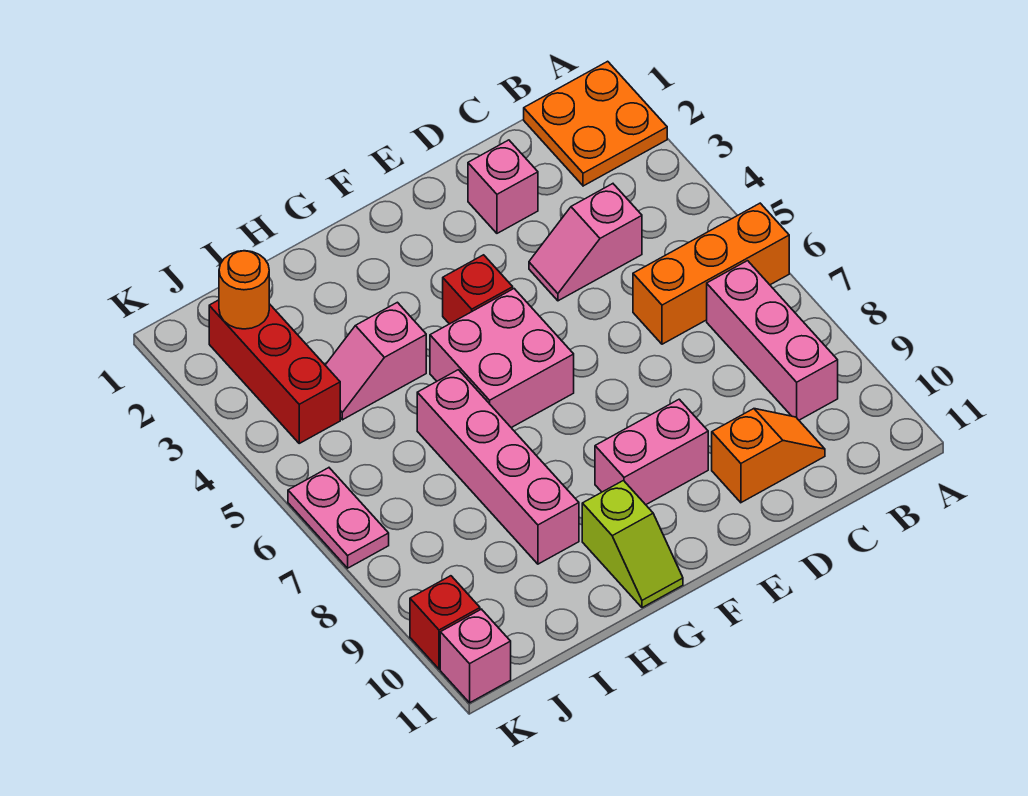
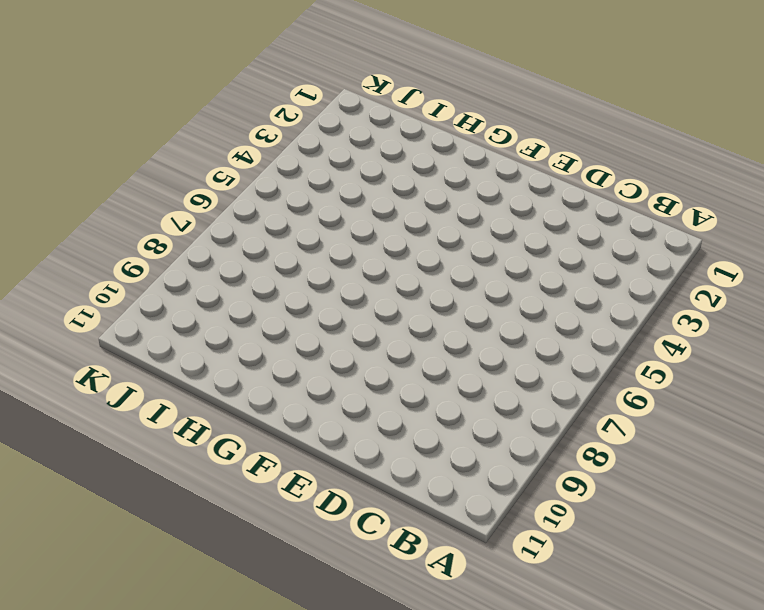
none -> orange 2x2 plate [524,61,667,186]
none -> orange 1x3 brick [633,203,789,344]
none -> pink 1x3 brick [707,261,838,420]

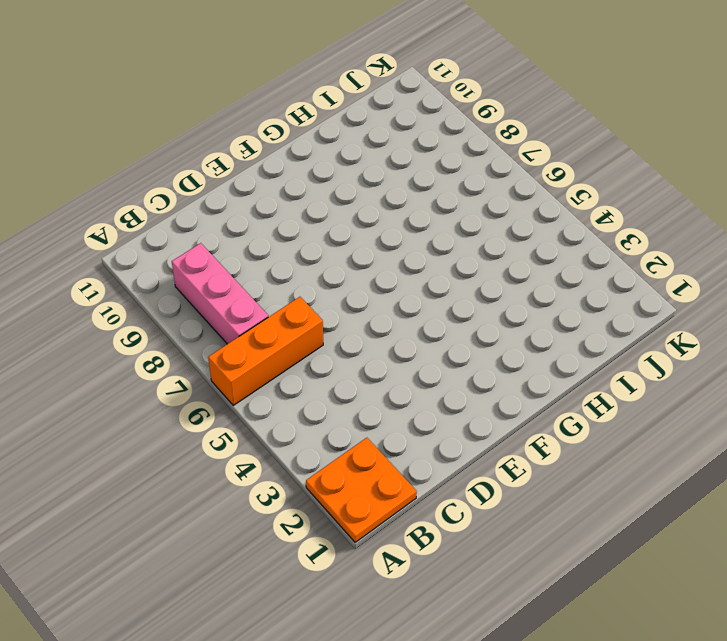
none -> pink 1x2 slope [529,184,642,301]
none -> orange 1x2 slope [712,409,825,503]
none -> pink 1x1 brick [468,140,538,233]

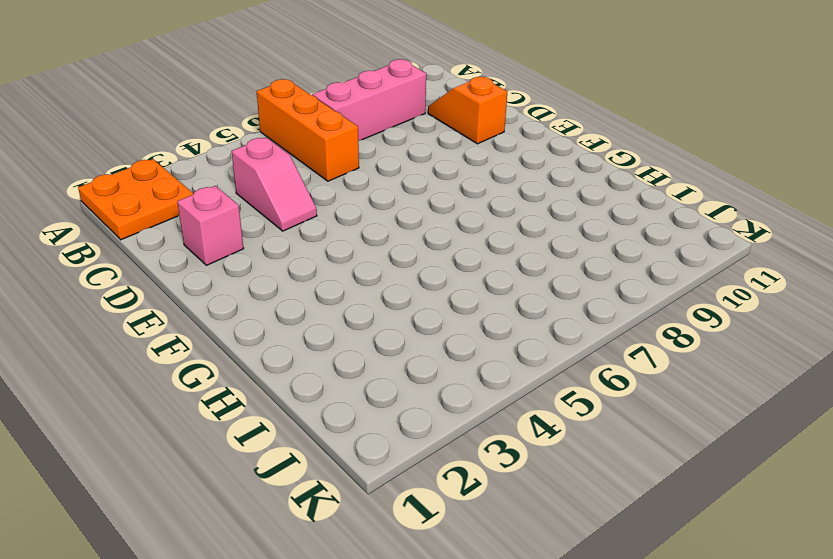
none -> pink 1x2 brick [595,399,708,505]
none -> red 1x1 brick [443,255,513,324]
none -> pink 2x2 brick [430,289,574,428]

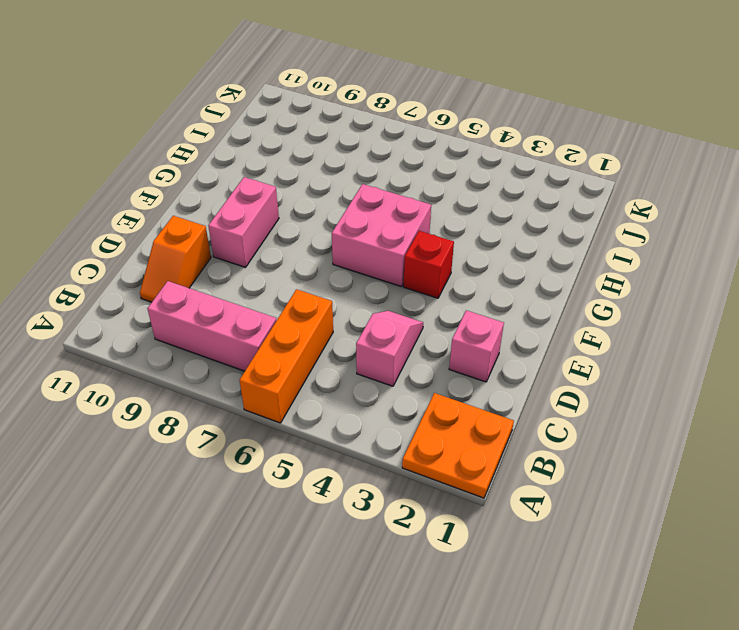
none -> lime 1x2 slope [582,481,683,608]
none -> pink 1x2 slope [325,302,426,420]
none -> pink 1x4 brick [417,370,579,564]

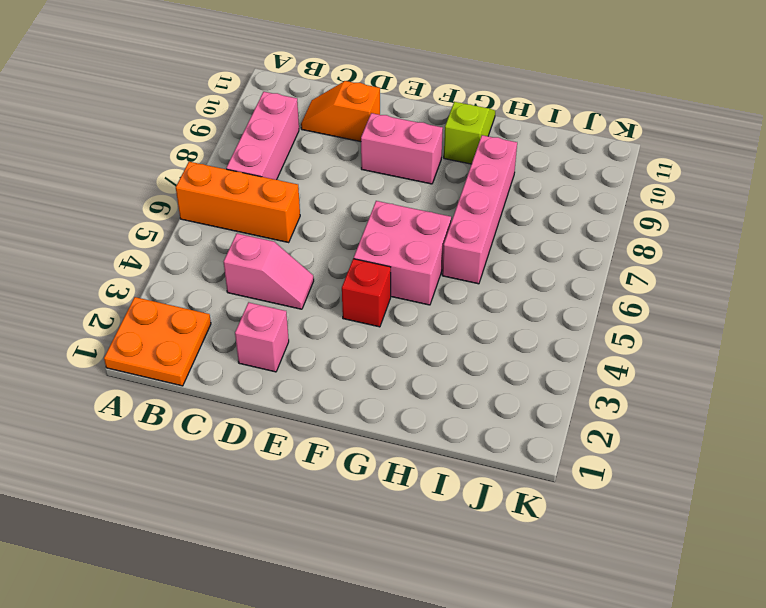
none -> pink 1x2 slope [325,302,426,420]
none -> red 1x3 brick [209,300,340,443]
none -> pink 1x2 plate [288,468,389,568]

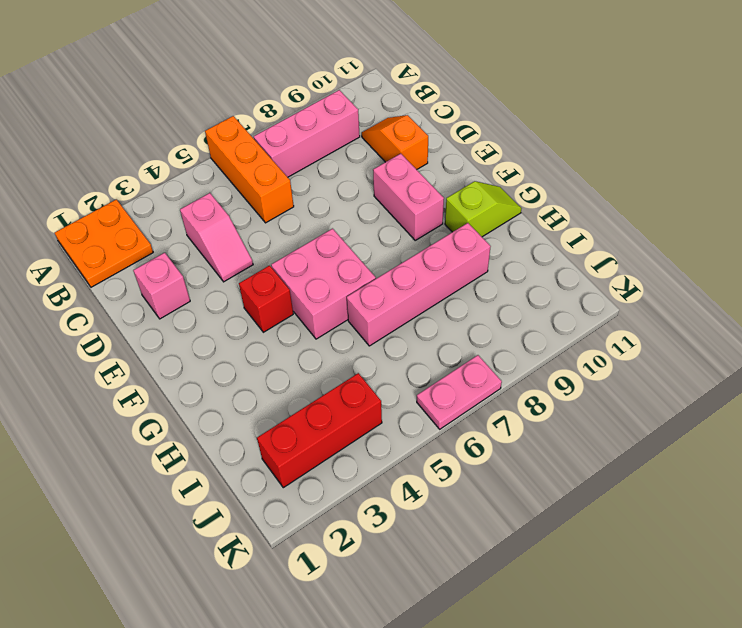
none -> pink 1x2 slope [325,302,426,420]
none -> red 1x1 brick [410,576,480,669]
none -> pink 1x1 brick [440,609,511,703]

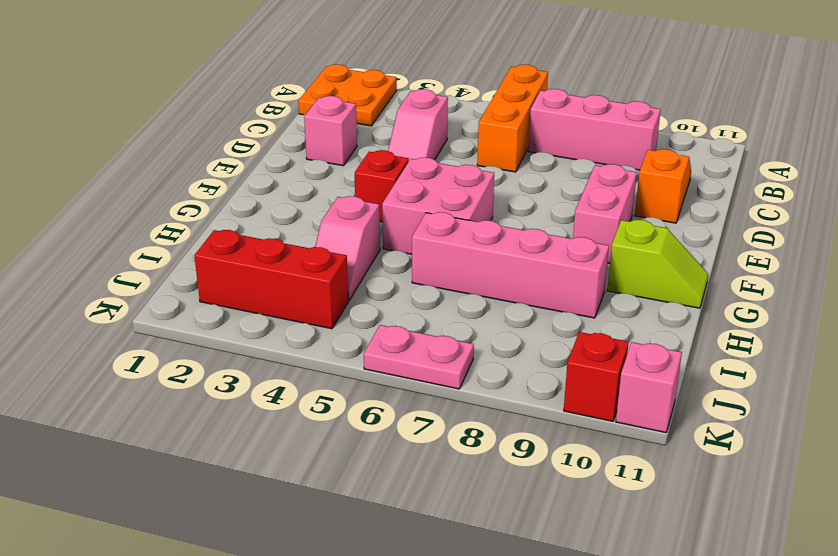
none -> orange 1x1 round brick [219,251,269,329]

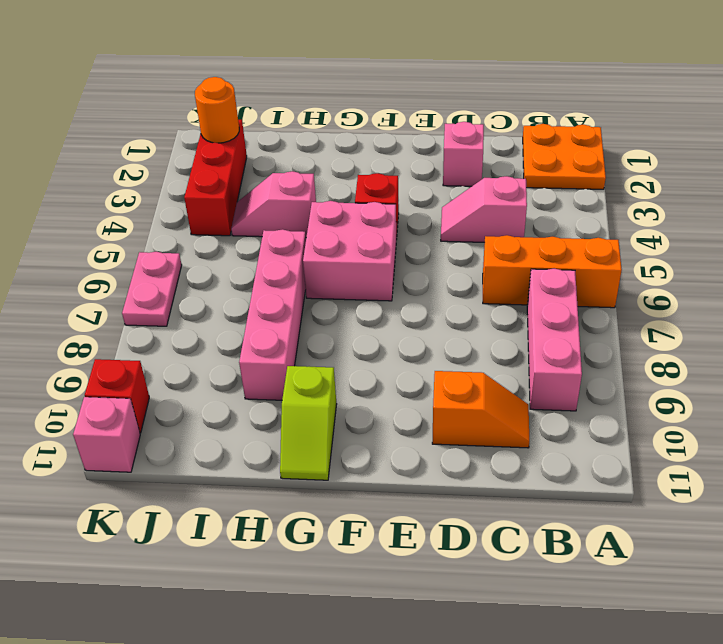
none -> pink 1x2 brick [595,399,708,505]

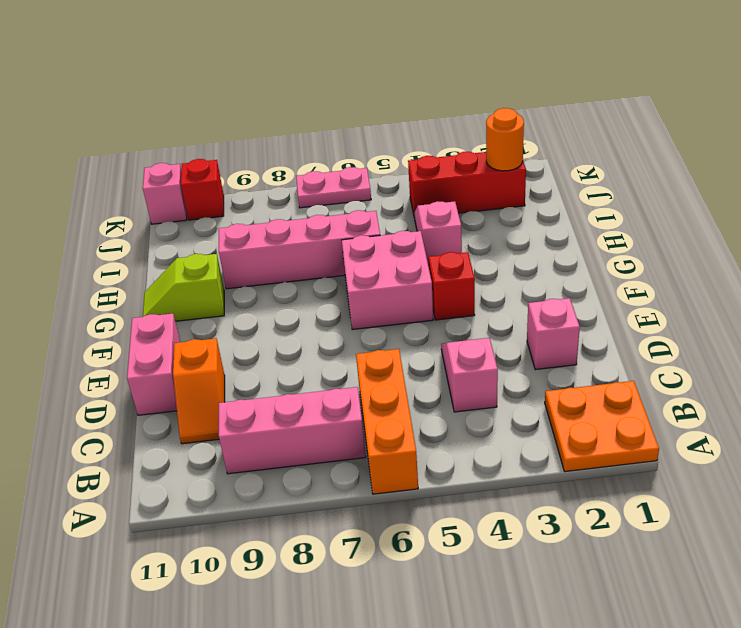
pink 1x2 brick [127,314,180,415] -> pink 1x2 brick moved to [595,399,708,505]

